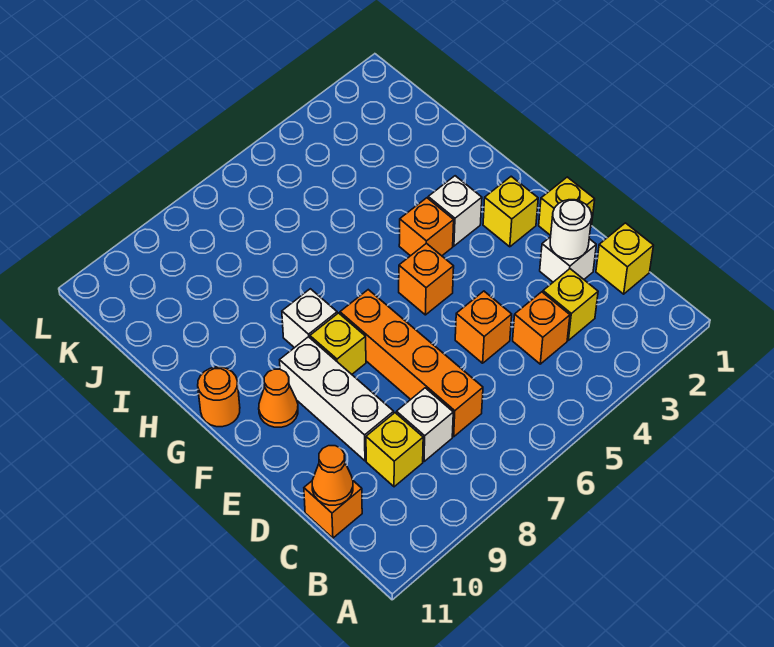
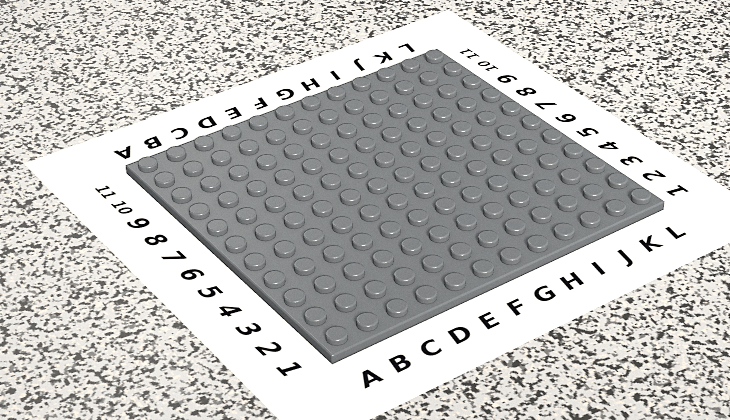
none -> yellow 1x1 brick [596,223,654,294]
none -> yellow 1x1 brick [543,269,598,340]
none -> orange 1x1 brick [513,292,570,364]

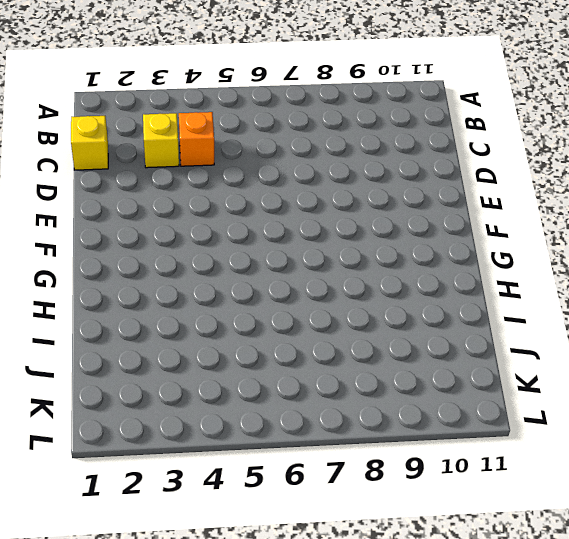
none -> orange 1x4 brick [340,290,483,437]
none -> white 1x1 brick [396,388,453,462]
none -> yellow 1x1 brick [366,413,423,487]

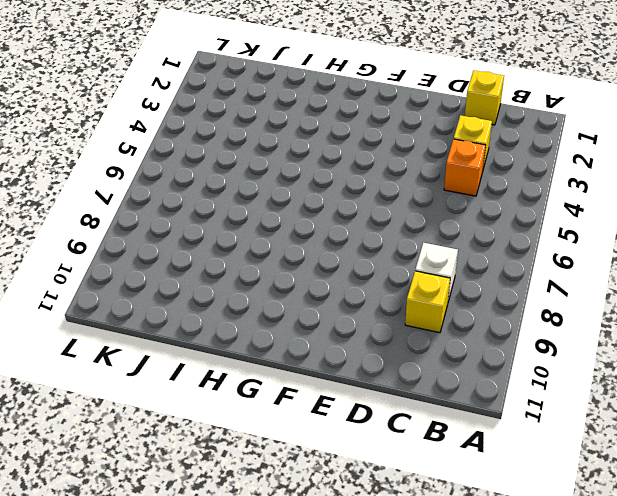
none -> orange 1x4 brick [340,290,483,437]
none -> orange 1x1 brick [304,481,362,538]
none -> white 1x1 brick [540,237,596,282]

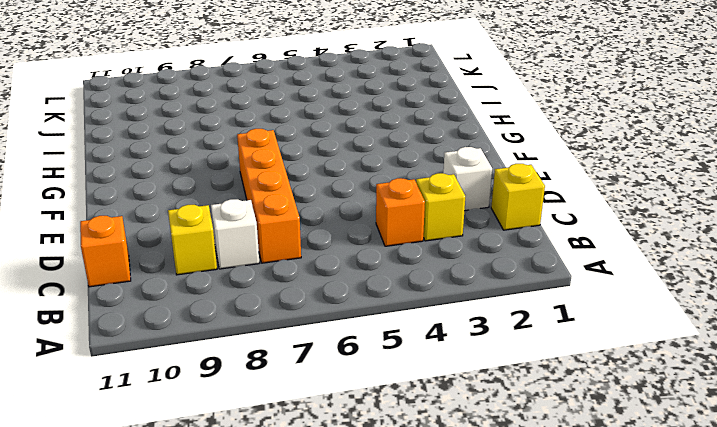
none -> orange 1x1 brick [455,291,512,363]
none -> white 1x3 brick [280,337,394,461]
none -> yellow 1x1 brick [539,177,595,236]

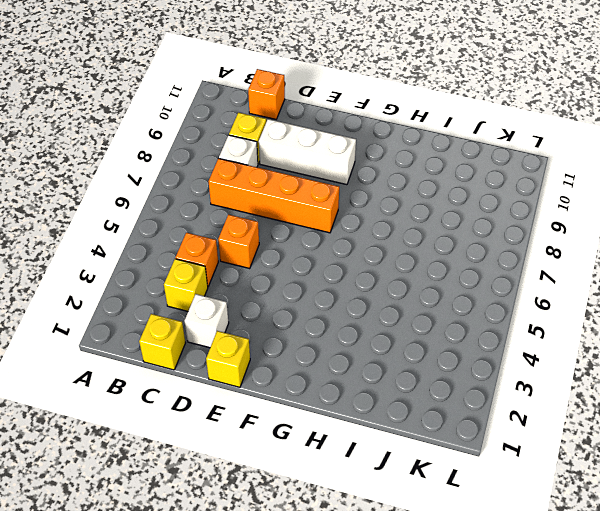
none -> yellow 1x1 brick [483,176,538,247]
none -> orange 1x1 brick [399,243,454,315]
none -> yellow 1x1 brick [310,313,366,374]

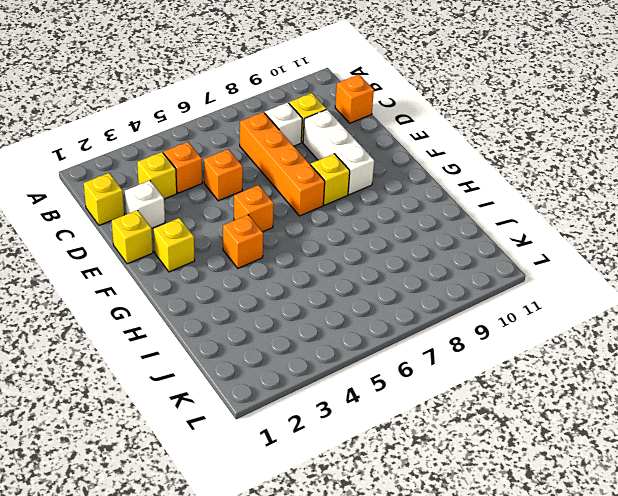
none -> orange 1x1 cone [259,369,298,427]
none -> white 1x1 brick [428,176,482,246]
none -> white 1x1 brick [282,289,337,348]

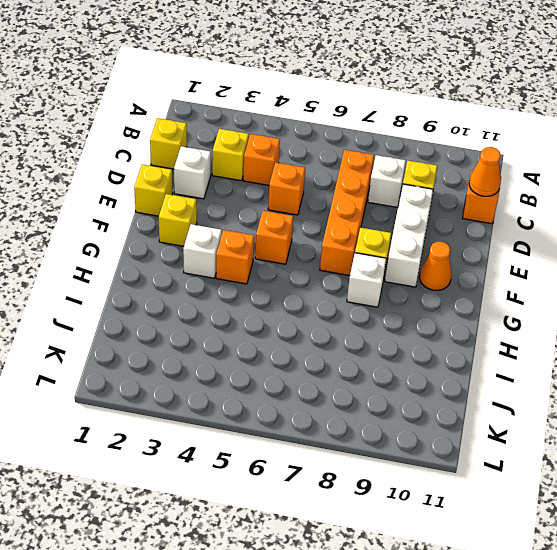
none -> orange 1x1 round brick [198,367,240,427]
none -> white 1x1 round brick [550,200,592,259]

